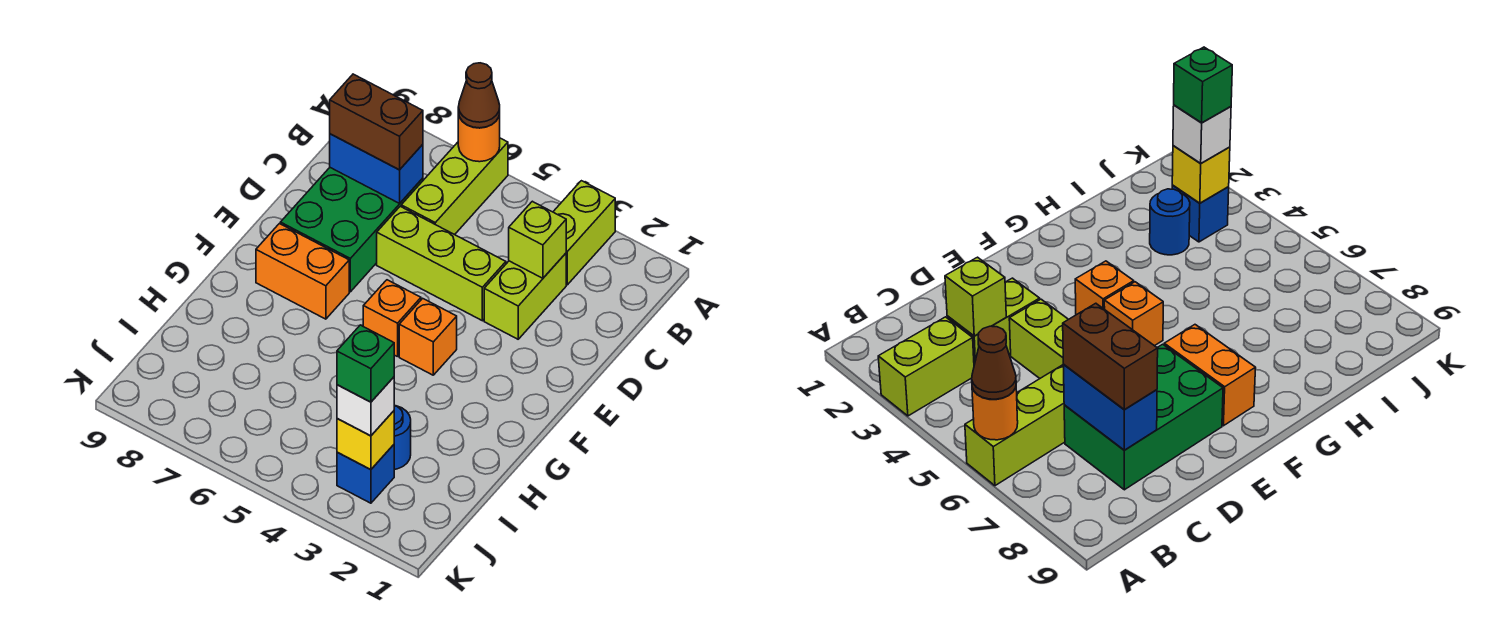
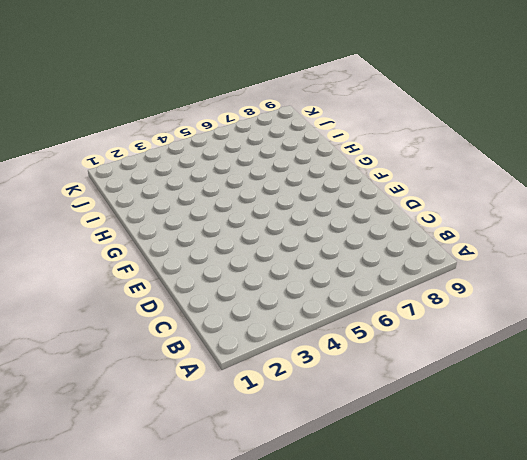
none -> lime 1x2 brick [553,181,615,285]
none -> lime 1x3 brick [401,138,508,235]
none -> lime 1x2 brick [484,253,566,339]

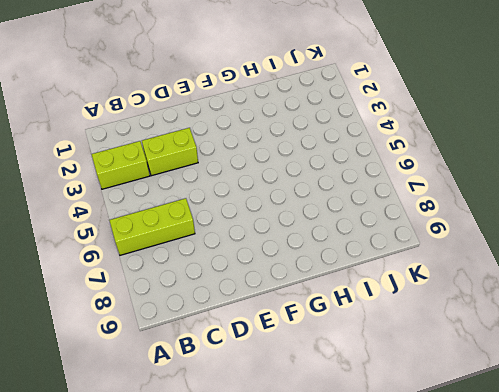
none -> green 2x3 brick [280,168,423,292]
none -> lime 1x3 brick [377,206,506,321]
none -> orange 1x1 brick [399,298,457,375]

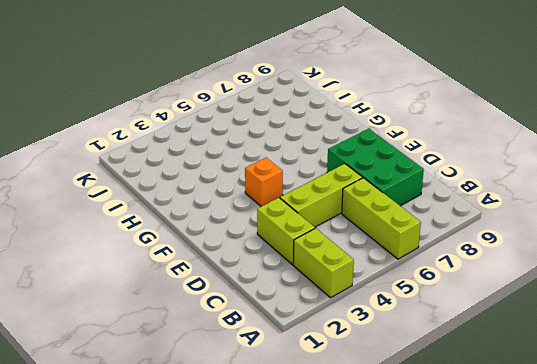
none -> orange 1x1 brick [363,280,421,357]
none -> orange 1x2 brick [256,224,349,319]
none -> blue 1x1 round brick [394,406,411,469]

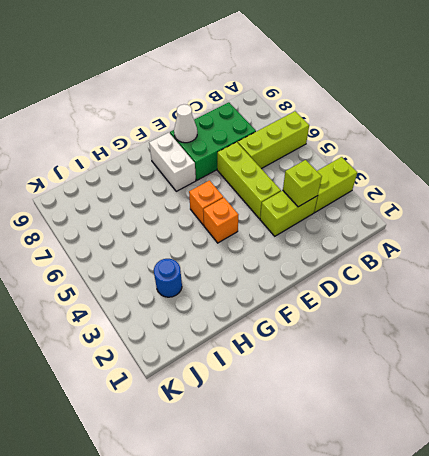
white 1x1 cone [174,104,197,143] -> none
white 1x2 brick [149,133,196,191] -> orange 1x2 brick [256,224,349,319]
none -> blue 1x1 brick [337,445,394,503]
none -> orange 1x1 round brick [458,113,500,162]
none -> blue 1x2 brick [330,134,423,203]

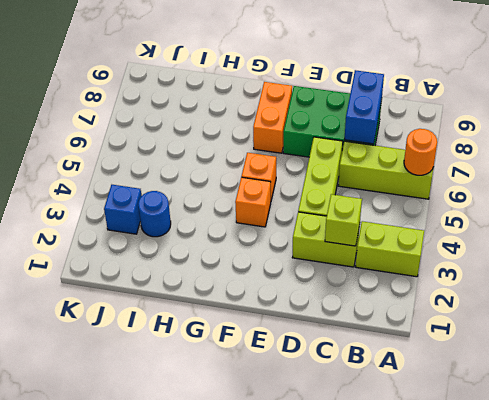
none -> yellow 1x1 brick [337,411,394,470]
none -> brown 1x1 cone [458,63,500,128]
none -> brown 1x2 brick [330,74,423,170]

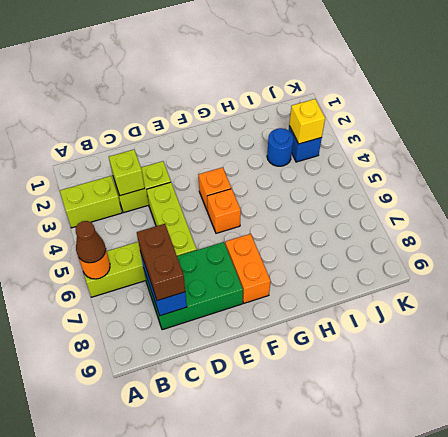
none -> white 1x1 brick [337,377,394,436]
none -> green 1x1 brick [337,325,394,402]

